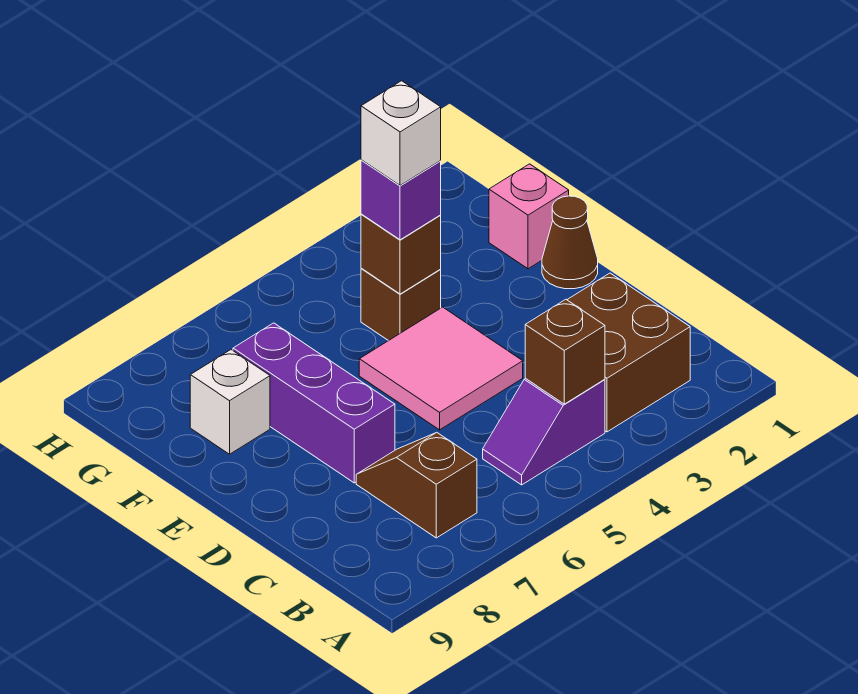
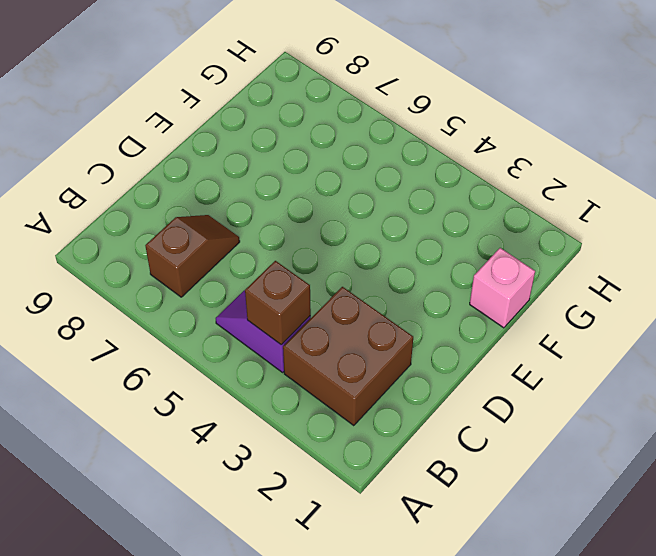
none -> pink 2x2 tile [359,307,523,430]
none -> purple 1x3 brick [233,323,395,483]
none -> brown 1x1 cone [542,196,598,289]

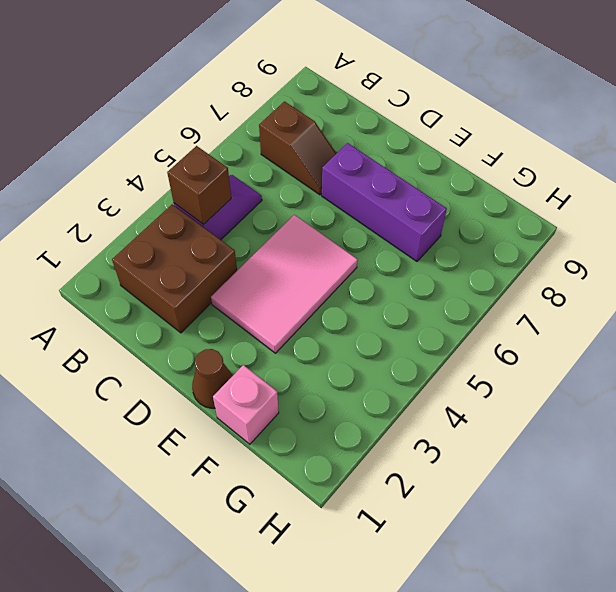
pink 2x3 tile [211,215,358,353] -> pink 2x2 tile [359,307,523,430]
none -> brown 1x1 brick [361,268,441,341]
none -> white 1x1 brick [190,350,270,454]
none -> brown 1x1 brick [361,214,441,294]

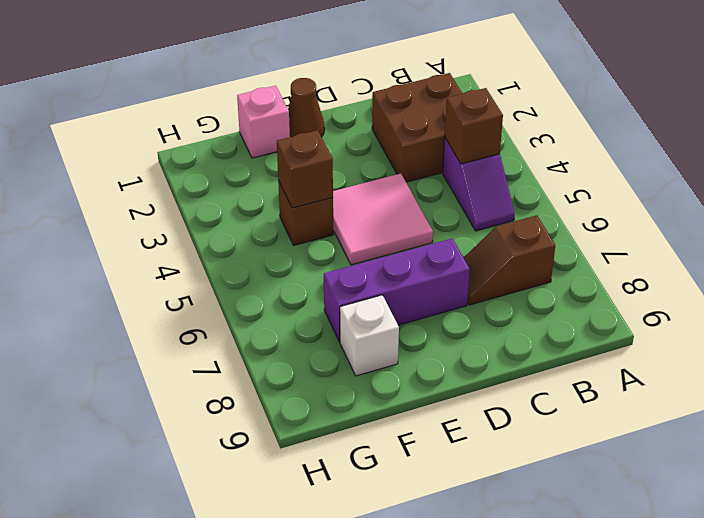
none -> purple 1x1 brick [361,160,441,240]
none -> white 1x1 brick [361,81,441,186]

